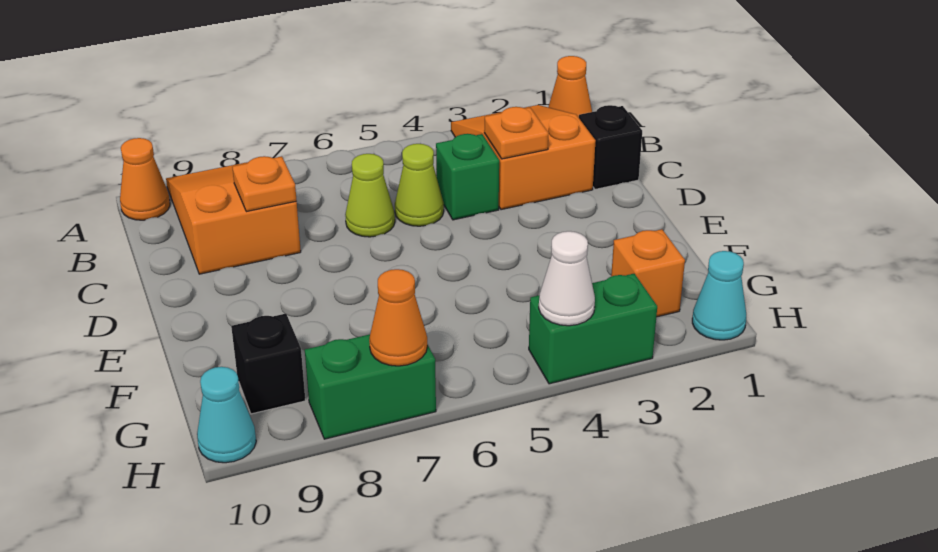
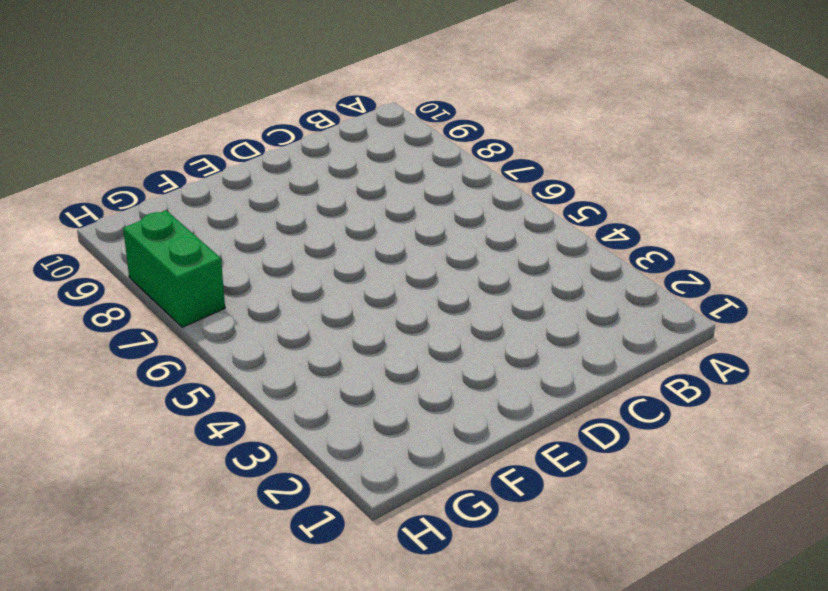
none -> orange 1x1 cone [549,56,592,117]
none -> orange 2x3 slope [451,105,596,210]
none -> orange 2x3 slope [166,162,301,274]

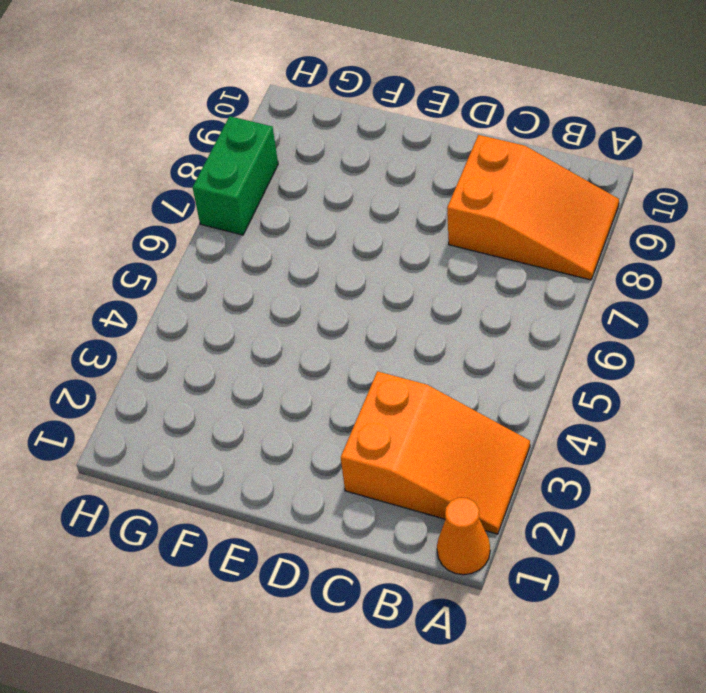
none -> orange 1x1 cone [120,138,170,220]
none -> black 1x1 brick [579,105,642,189]
none -> green 1x1 brick [436,134,499,220]

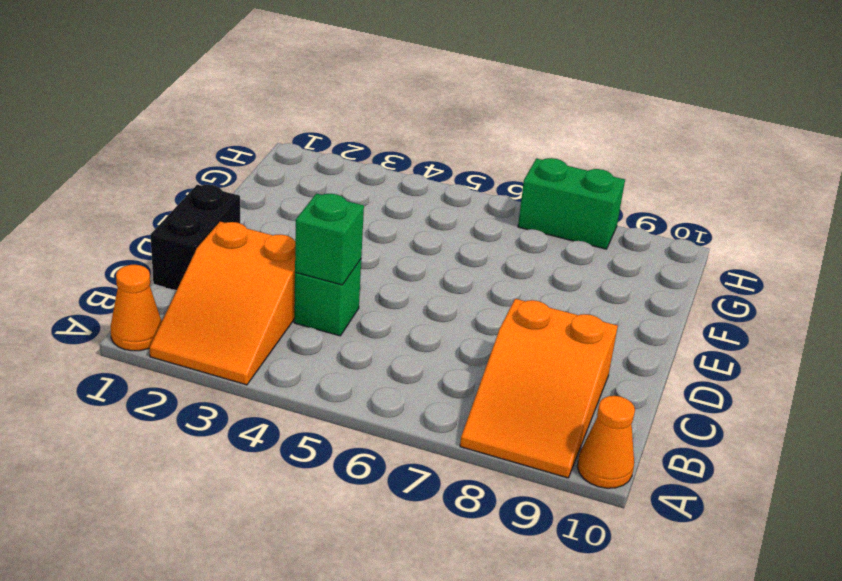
black 1x2 brick [150,185,240,291] -> black 1x1 brick [579,105,642,189]
green 1x1 brick [295,194,364,285] -> none
none -> lime 1x1 cone [395,144,444,226]
none -> lime 1x1 cone [345,154,395,237]
none -> orange 1x1 brick [611,229,685,317]

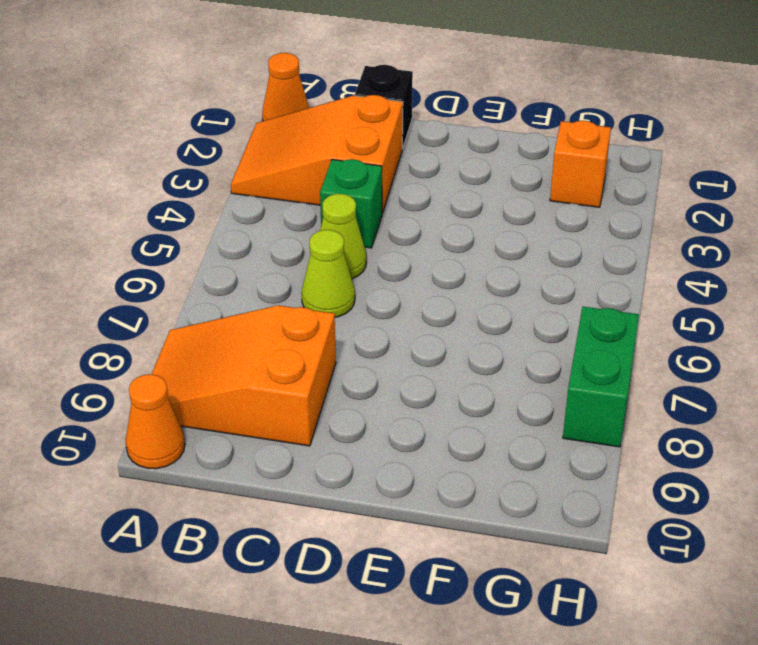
none -> black 1x1 brick [231,314,305,414]
none -> cyan 1x1 cone [692,251,746,340]
none -> green 1x2 brick [529,274,657,384]

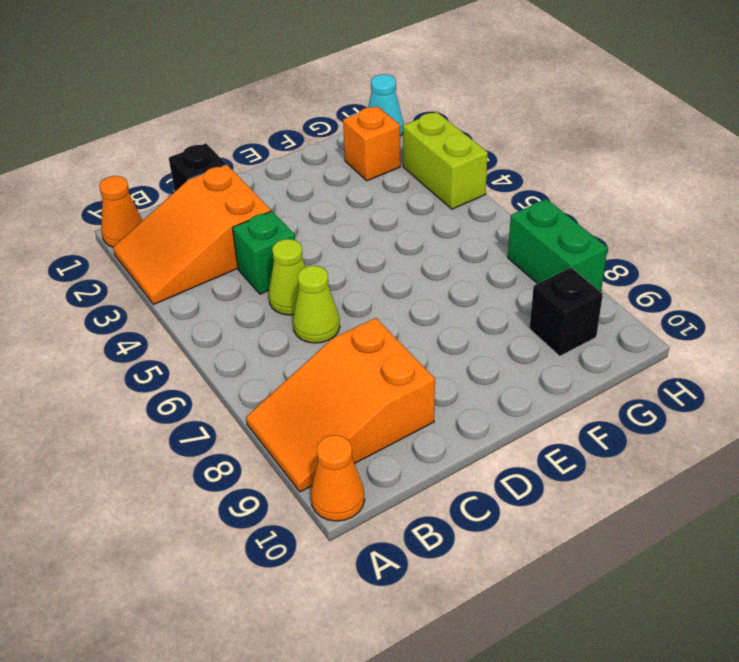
lime 1x2 brick [403,112,488,209] -> green 1x2 brick [529,274,657,384]
none -> cyan 1x1 cone [197,367,256,463]
none -> orange 1x1 plate [484,107,548,159]
none -> orange 1x1 plate [232,156,297,212]

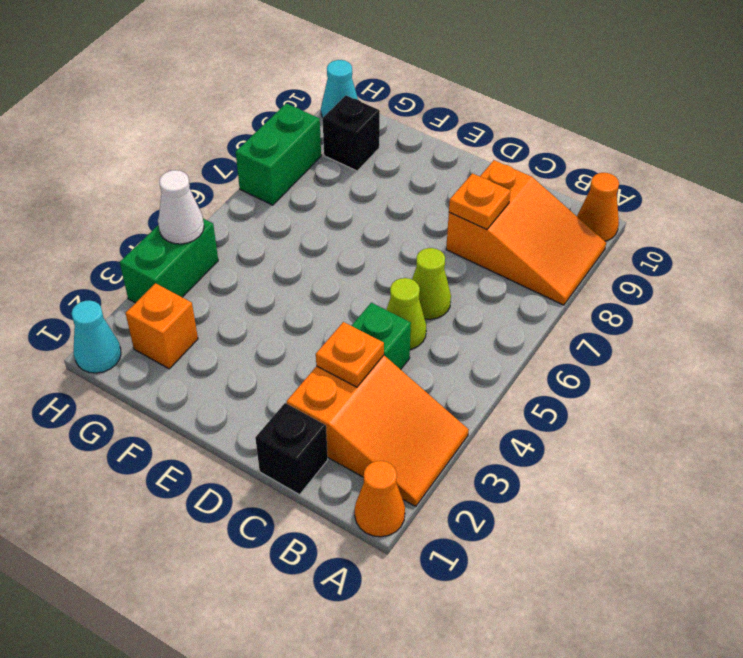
none -> orange 1x1 cone [369,269,427,366]

